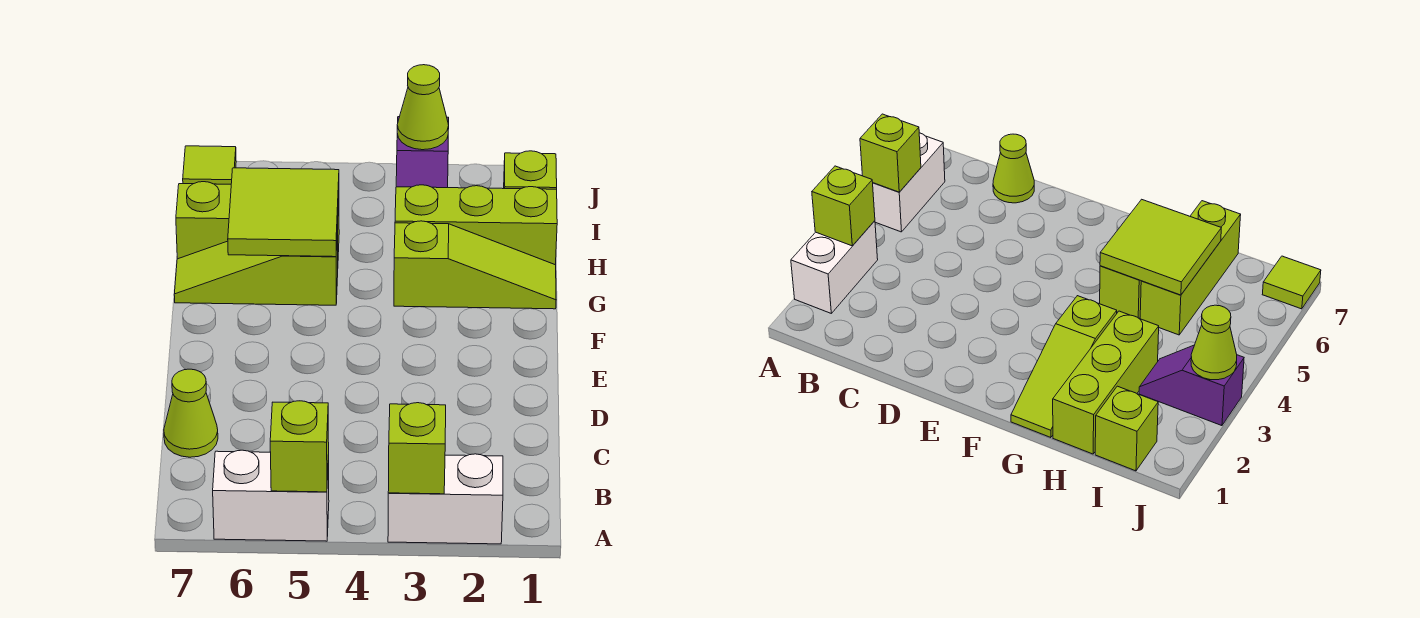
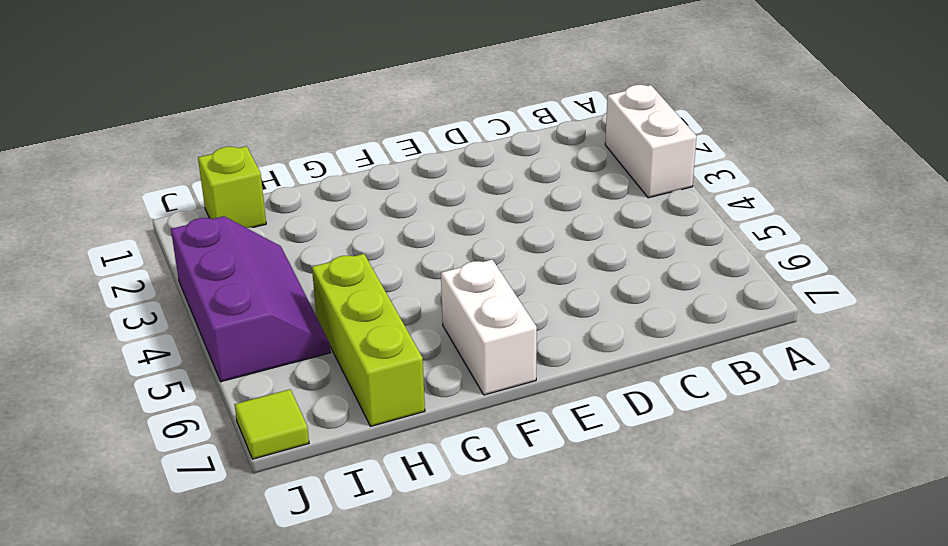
white 1x2 brick [441,260,537,395] -> white 1x2 brick moved to [213,450,329,541]
purple 2x3 slope [171,216,330,382] -> purple 1x2 slope [396,117,449,188]
none -> lime 1x1 cone [164,369,218,457]
none -> lime 1x3 slope [394,221,556,309]
none -> lime 1x3 slope [174,225,338,305]

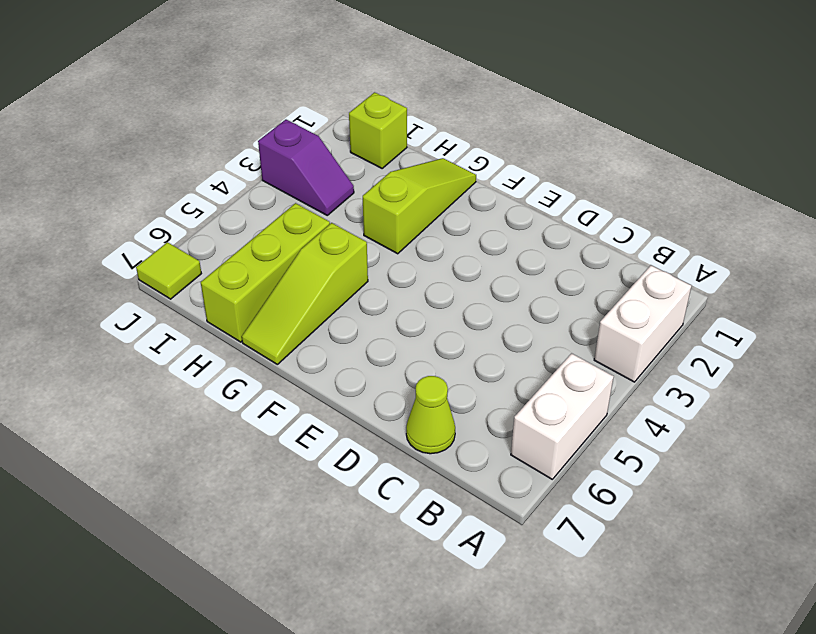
none -> lime 1x3 brick [395,185,557,265]
none -> lime 1x1 brick [388,403,446,494]
none -> lime 1x1 brick [270,401,329,492]

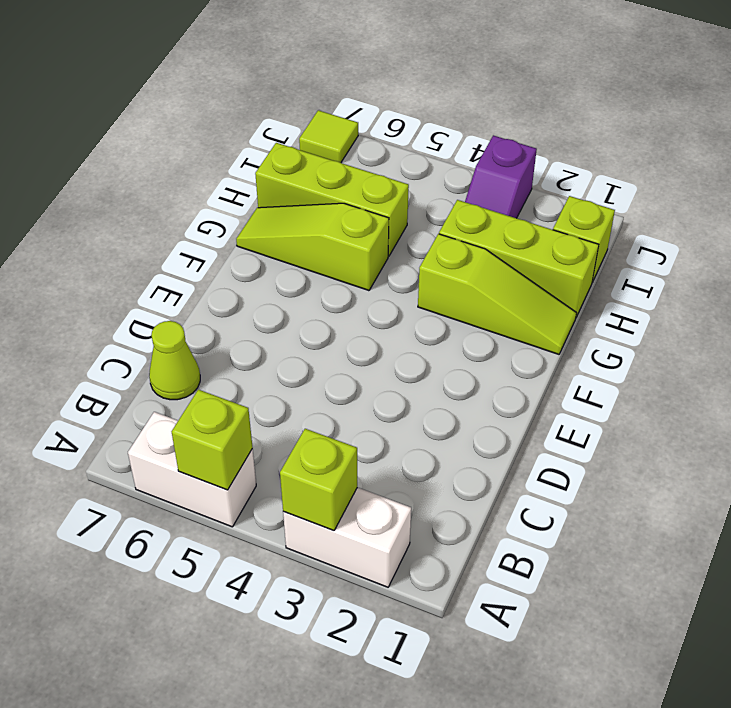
none -> lime 2x2 tile [228,168,339,257]
none -> lime 1x1 cone [397,65,449,150]

